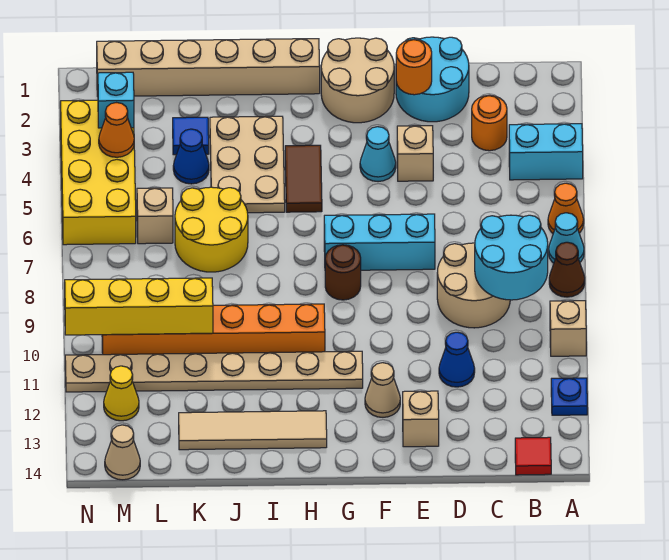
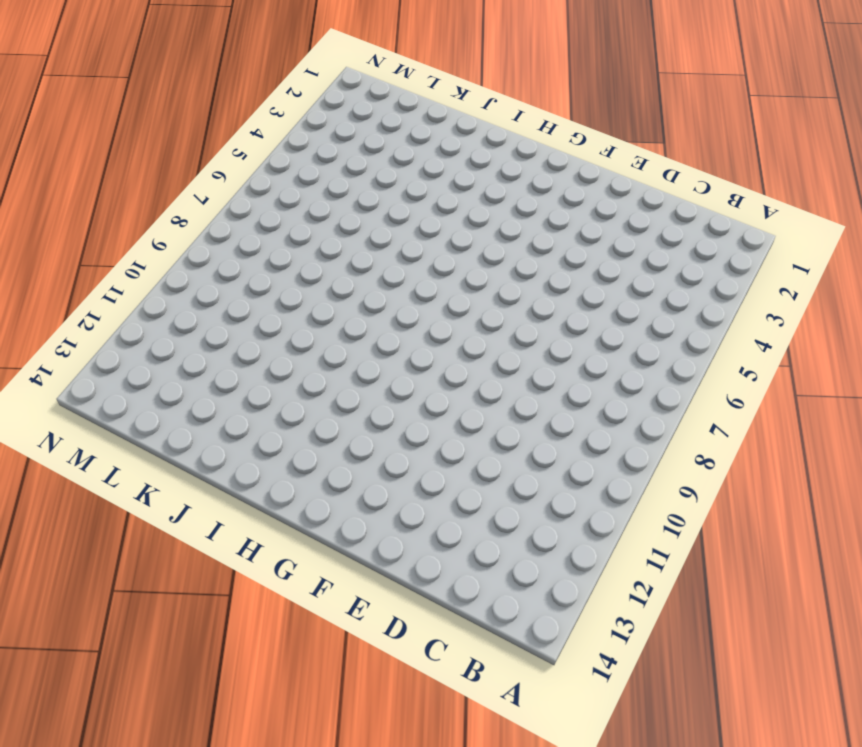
none -> cyan 1x2 brick [509,124,583,180]
none -> orange 1x1 cone [548,183,584,233]
none -> cyan 1x1 cone [549,213,584,263]
none -> brown 1x1 cone [549,242,585,297]

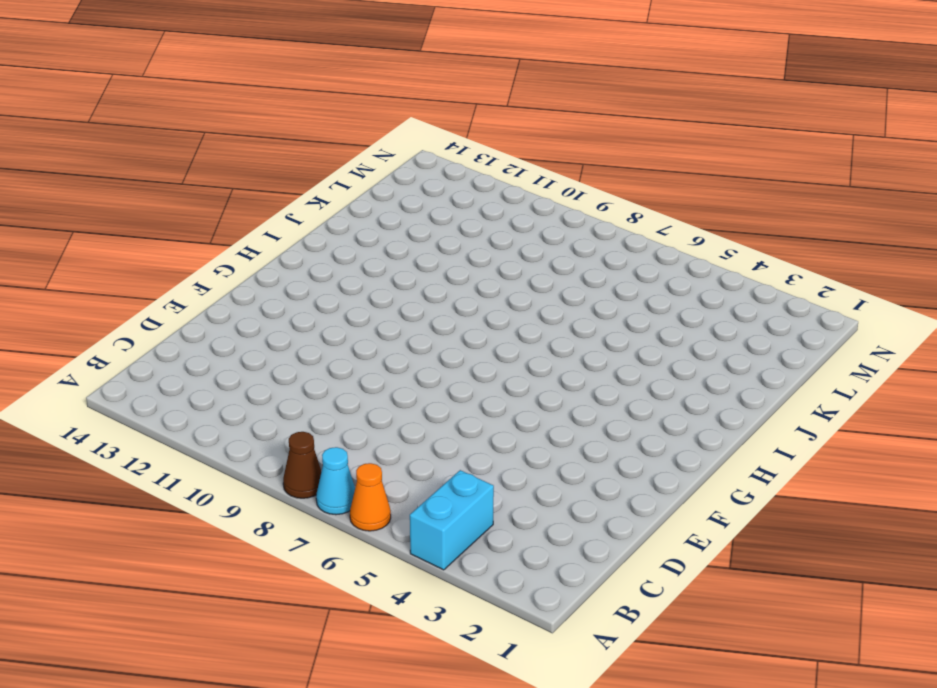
none -> tan 1x1 brick [550,301,586,356]
none -> blue 1x1 plate [551,378,587,415]
none -> red 1x1 tile [515,437,551,475]
none -> orange 1x1 round brick [472,95,507,151]

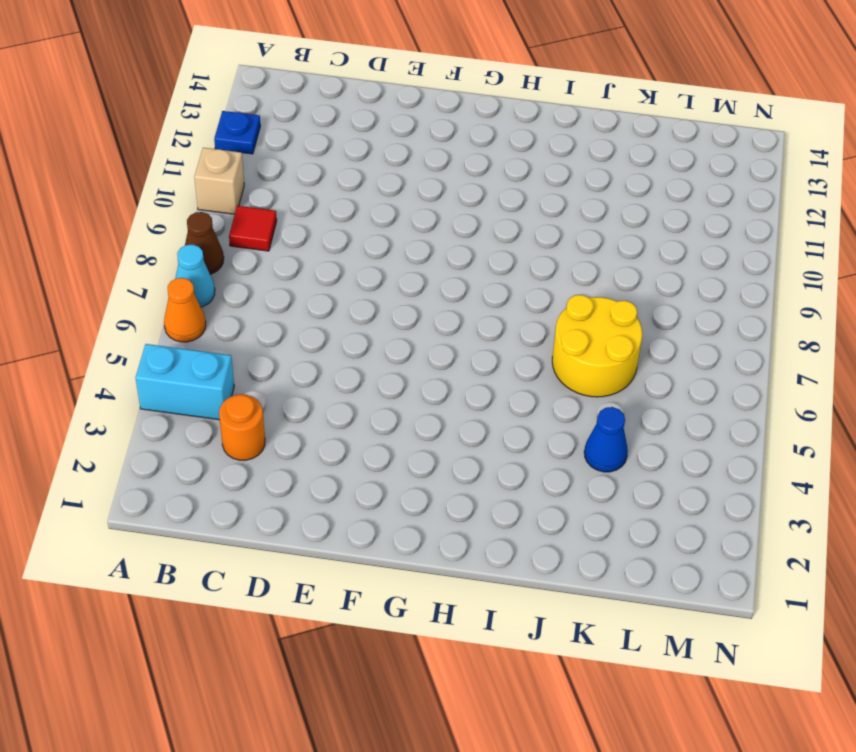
red 1x1 tile [229,206,277,251] -> red 1x1 tile moved to [515,437,551,475]
none -> tan 2x2 round brick [437,243,510,328]
none -> cyan 2x2 round brick [396,37,469,122]
none -> blue 1x1 cone [439,332,475,387]
none -> tan 1x1 brick [397,126,433,181]

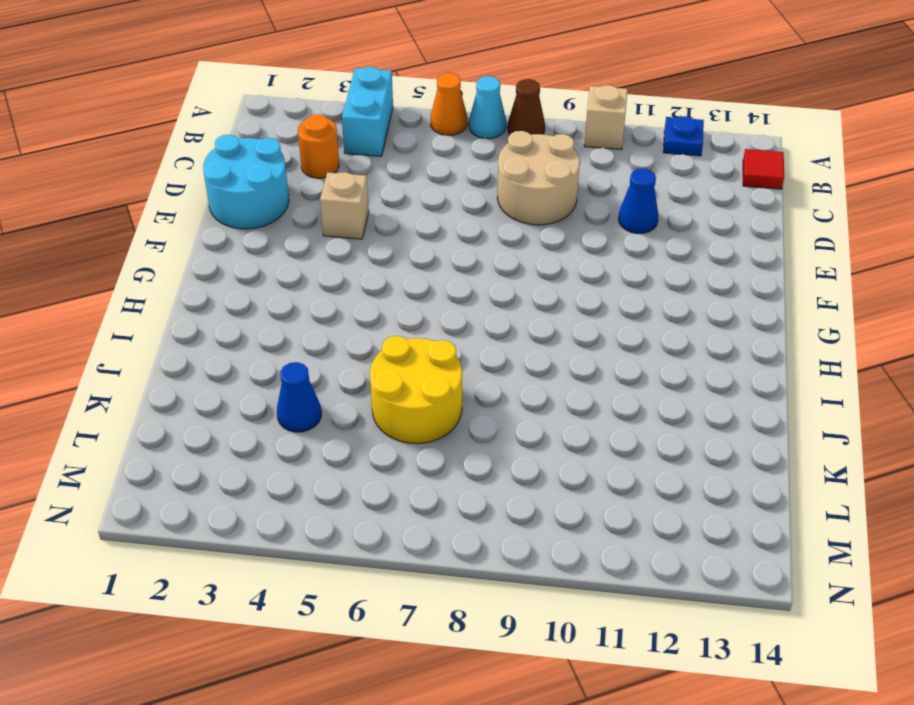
none -> cyan 1x3 brick [324,214,435,270]
none -> tan 1x1 brick [403,391,439,447]
none -> tan 2x2 round brick [321,38,394,123]
none -> cyan 1x1 cone [360,127,396,182]

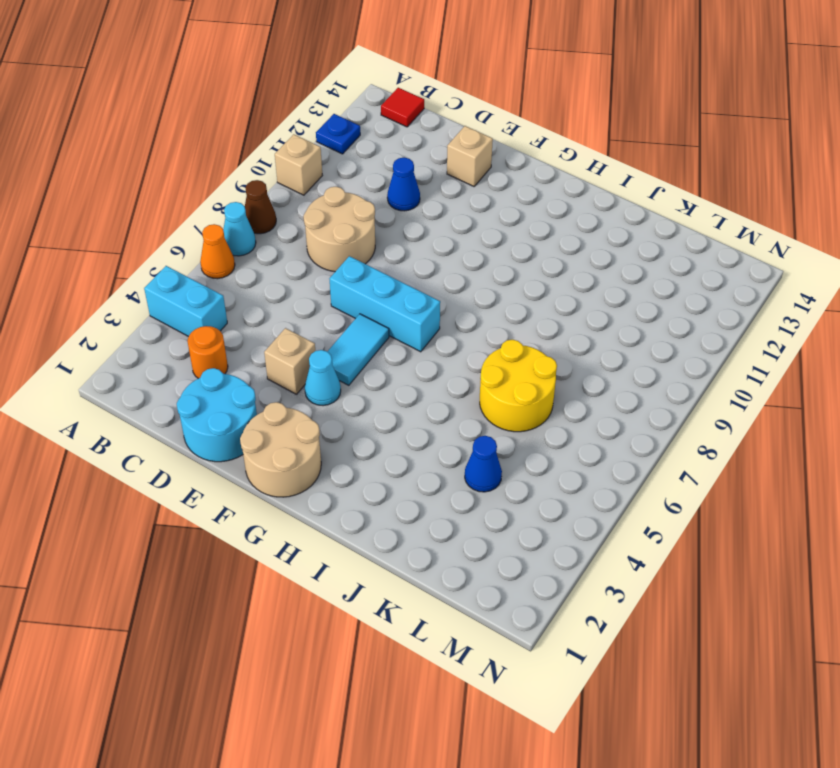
cyan 1x2 tile [327,314,389,385] -> none
none -> tan 1x1 cone [365,363,400,417]
none -> brown 1x1 round brick [325,245,361,300]
none -> tan 1x8 plate [65,351,363,392]
none -> tan 1x6 brick [97,39,320,96]

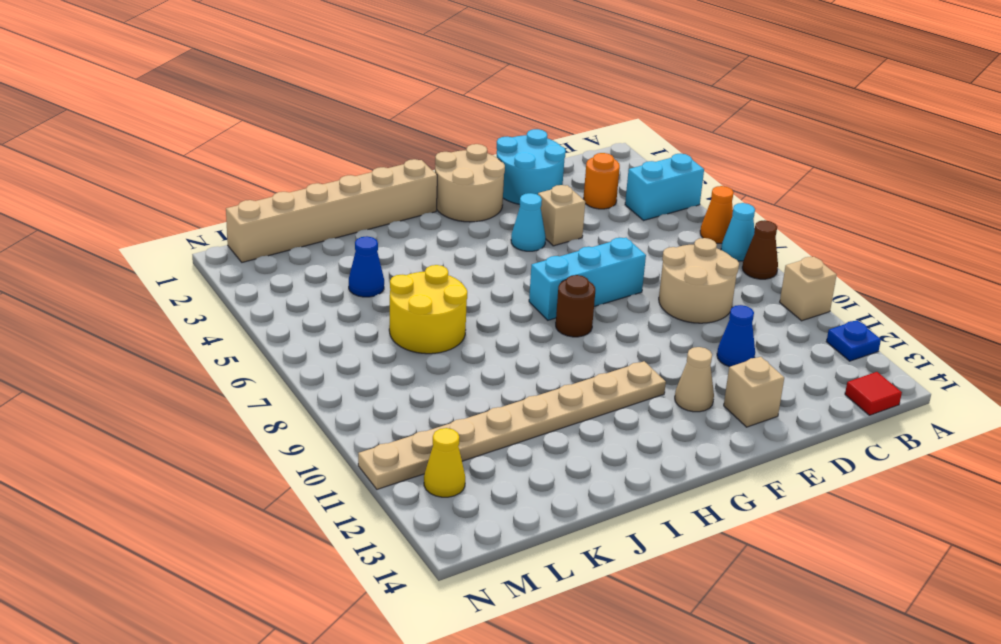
none -> brown 1x2 tile [285,145,322,212]
none -> orange 1x6 brick [102,304,325,355]
none -> tan 1x4 tile [179,411,327,450]
none -> tan 2x3 plate [210,116,285,213]

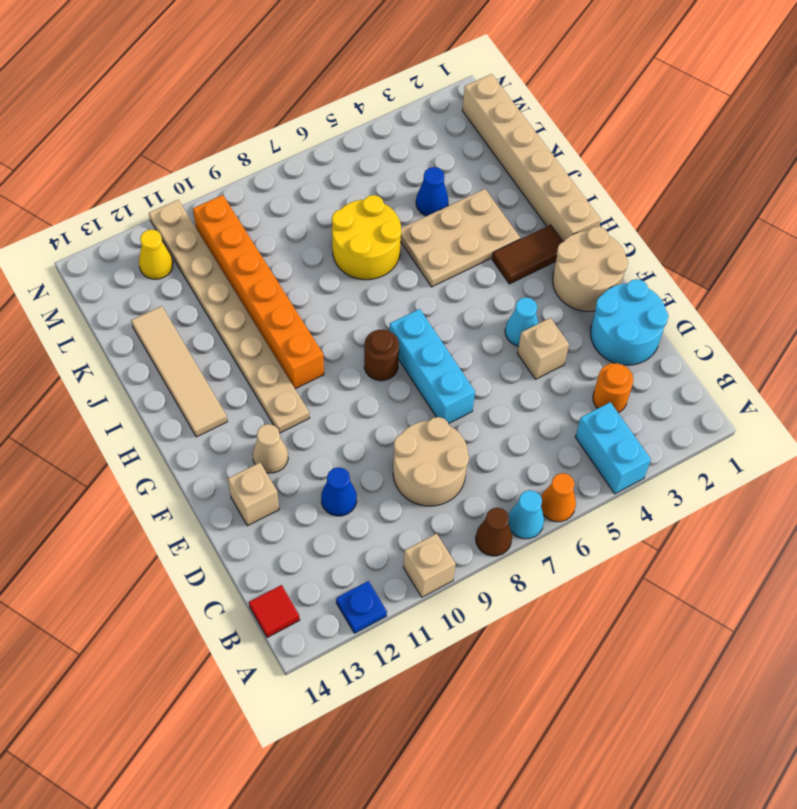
brown 1x2 tile [492,225,563,284] -> brown 1x2 tile moved to [285,145,322,212]
none -> blue 1x1 tile [173,117,209,155]
none -> tan 1x1 brick [137,188,173,244]
none -> yellow 2x4 brick [61,100,136,245]
none -> tan 1x1 cone [105,425,140,480]

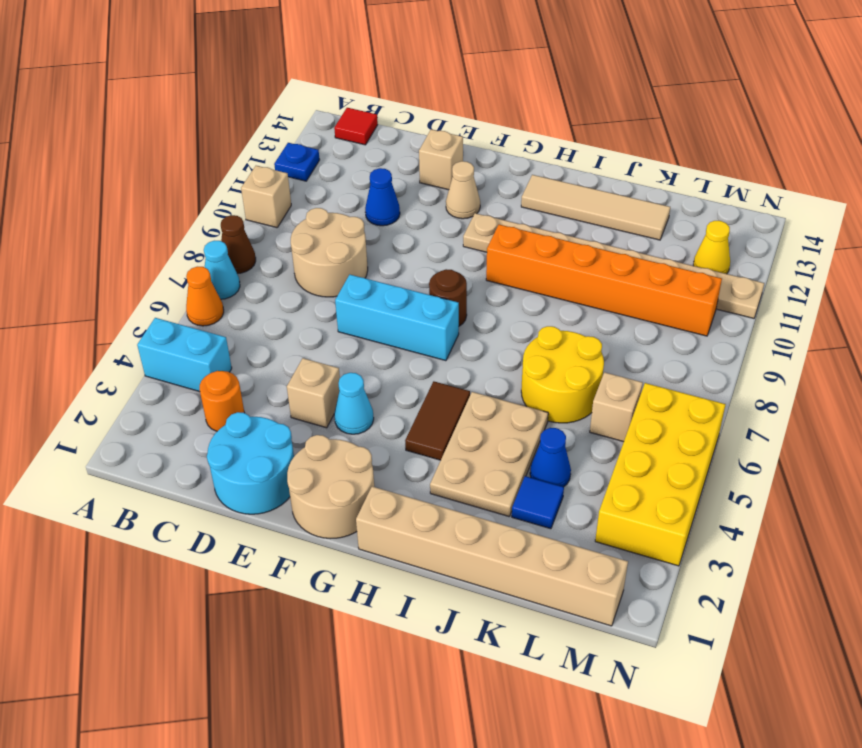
none -> tan 1x1 cone [105,425,140,480]
none -> cyan 2x2 round brick [475,215,548,300]
none -> orange 1x1 round brick [396,39,432,95]
none -> yellow 1x4 brick [65,278,213,335]

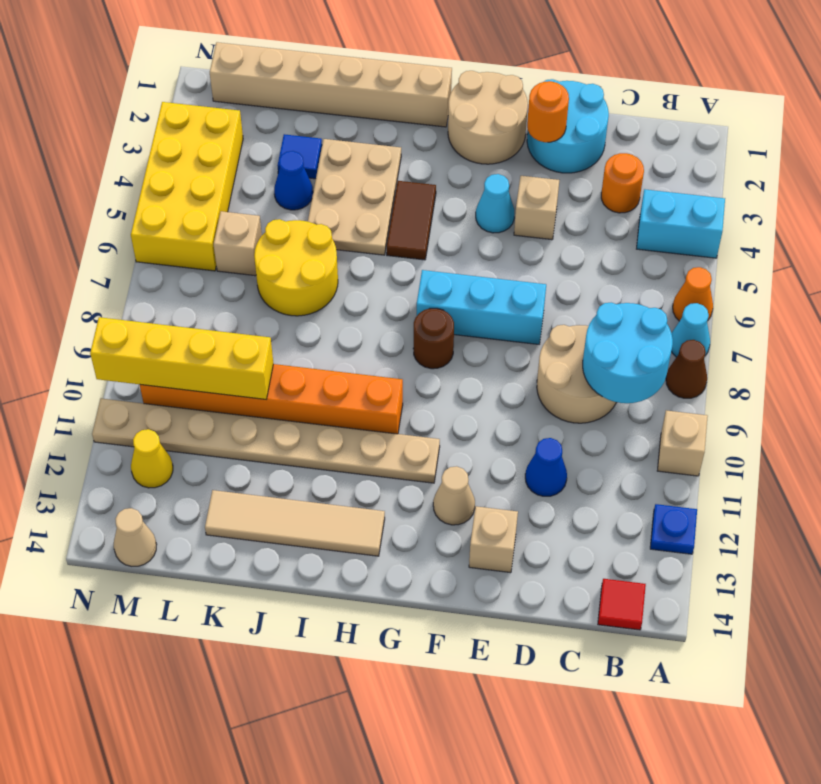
none -> cyan 1x1 brick [98,72,134,128]
none -> orange 1x1 cone [99,103,134,157]

